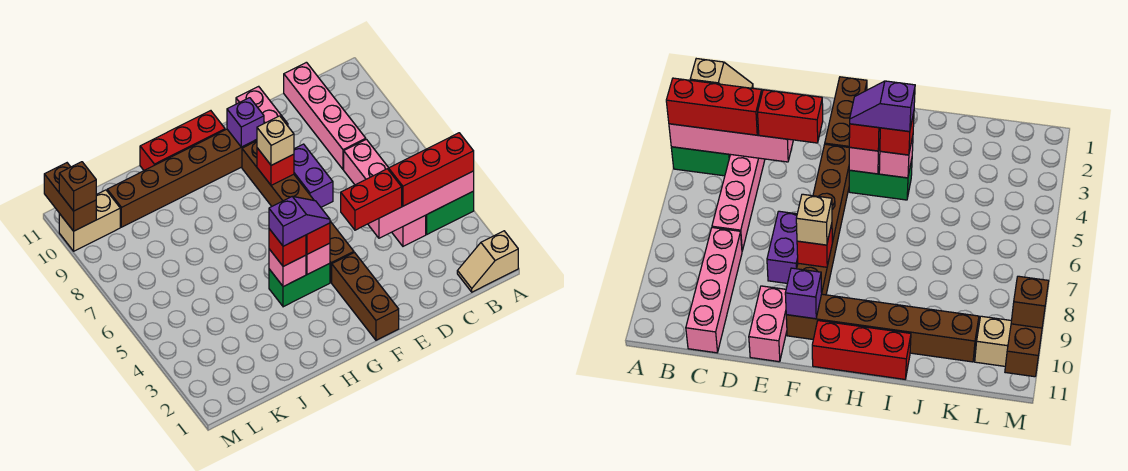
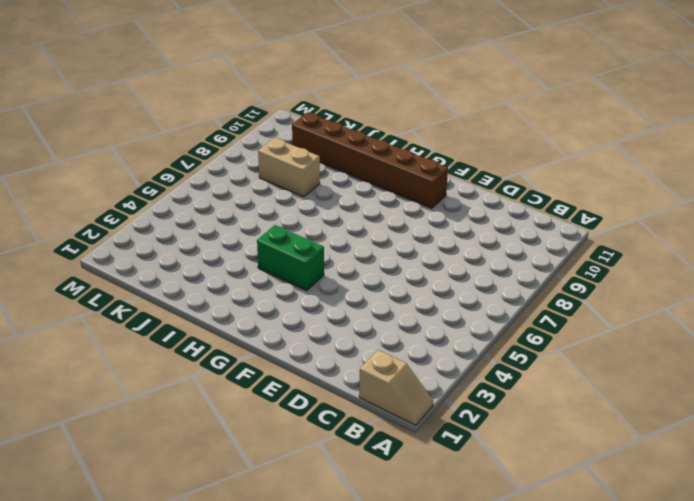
tan 1x2 slope [359,350,433,425] -> tan 1x2 slope turned to [457,231,518,292]
tan 1x2 brick [258,138,320,197] -> tan 1x2 brick moved to [59,190,120,251]
none -> green 1x2 brick [426,191,474,234]
none -> pink 1x4 brick [344,139,426,246]
none -> pink 1x4 brick [284,62,366,169]

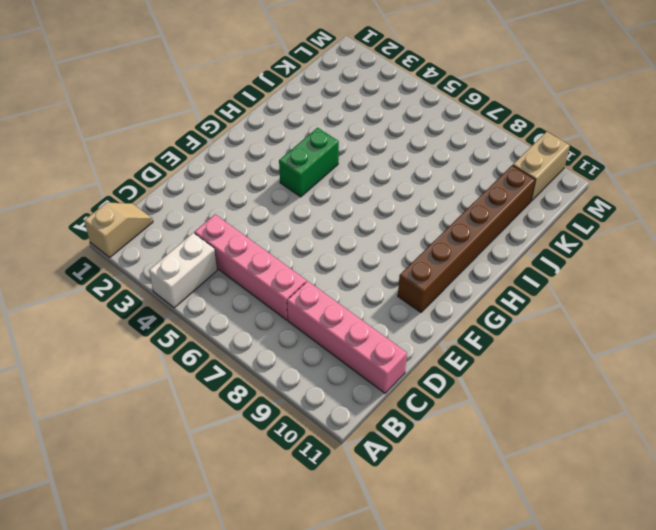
white 1x2 brick [149,233,217,308] -> green 1x2 brick [426,191,474,234]
none -> purple 1x2 brick [294,144,333,207]
none -> pink 1x2 brick [236,86,288,126]
none -> brown 1x3 brick [332,252,399,340]

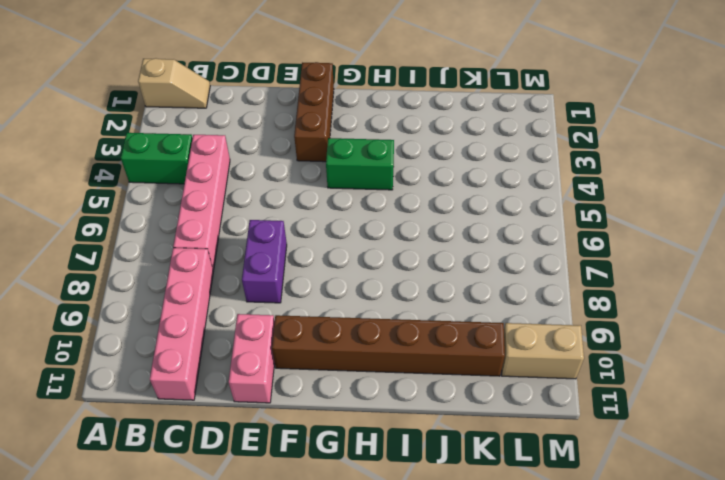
none -> brown 1x6 brick [242,141,354,283]
none -> red 1x3 brick [140,111,225,170]
none -> pink 1x4 brick [368,171,474,238]

